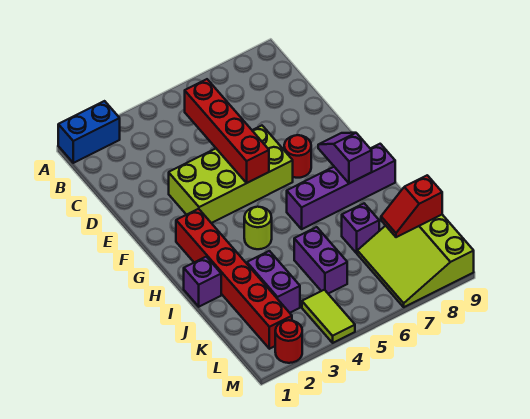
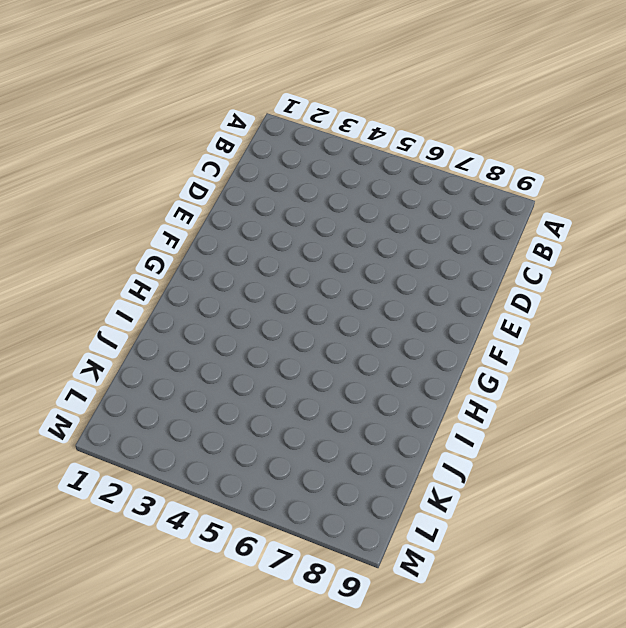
none -> blue 1x2 brick [58,101,120,163]
none -> lime 2x4 brick [169,126,293,223]
none -> red 1x1 round brick [284,135,311,178]

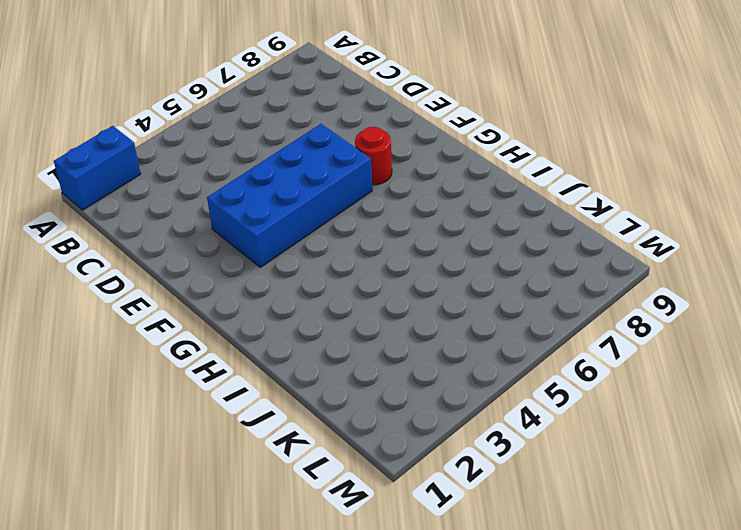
blue 2x4 brick [207,124,372,267] -> lime 2x4 brick [169,126,293,223]
none -> red 1x6 brick [176,209,292,349]
none -> lime 1x1 round brick [244,207,272,249]
none -> purple 1x4 brick [287,144,395,229]

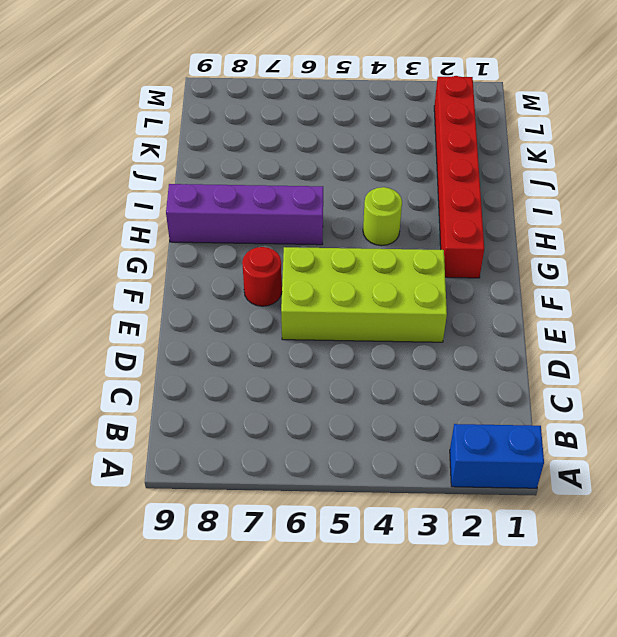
none -> purple 1x1 brick [184,257,221,307]
none -> purple 1x2 brick [247,251,300,313]
none -> purple 1x2 brick [294,227,347,294]

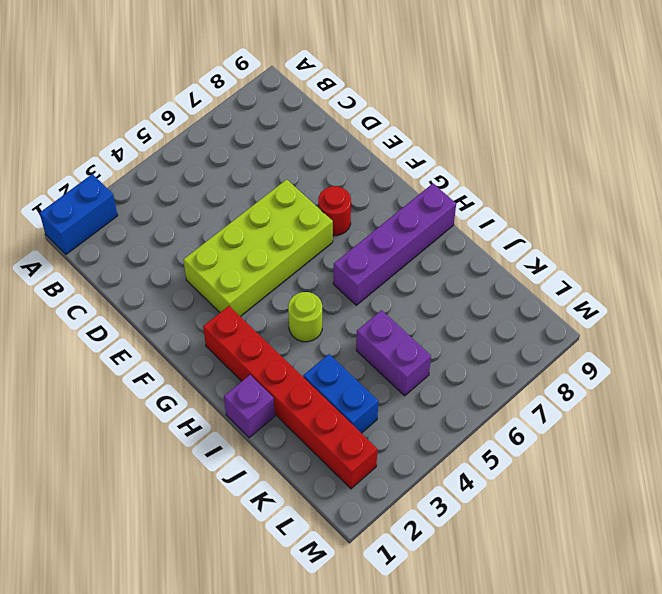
blue 1x2 brick [303,354,378,433] -> purple 1x2 brick [247,251,300,313]
none -> purple 1x1 brick [342,203,379,253]
none -> lime 3x3 slope [357,215,474,307]
none -> lime 1x2 tile [302,290,355,343]

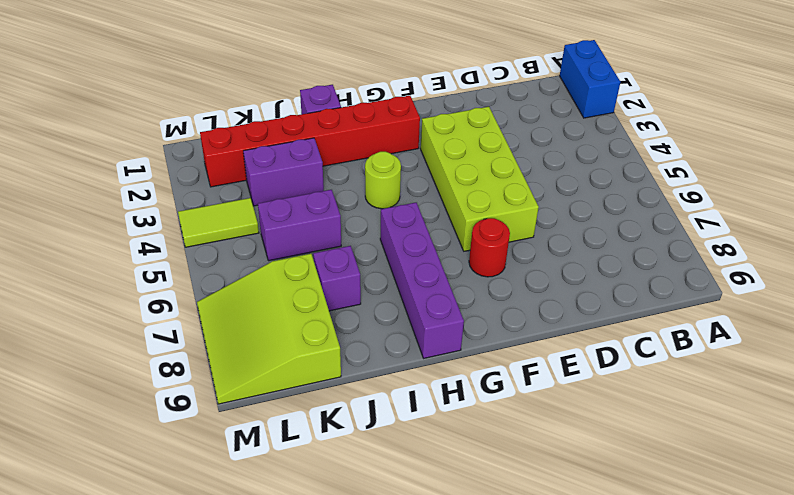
lime 3x3 slope [197,254,341,404] -> lime 3x3 slope turned to [357,215,474,307]
none -> red 1x1 round brick [275,320,302,363]
none -> red 1x4 brick [185,79,269,183]
none -> purple 1x2 slope [318,133,372,183]

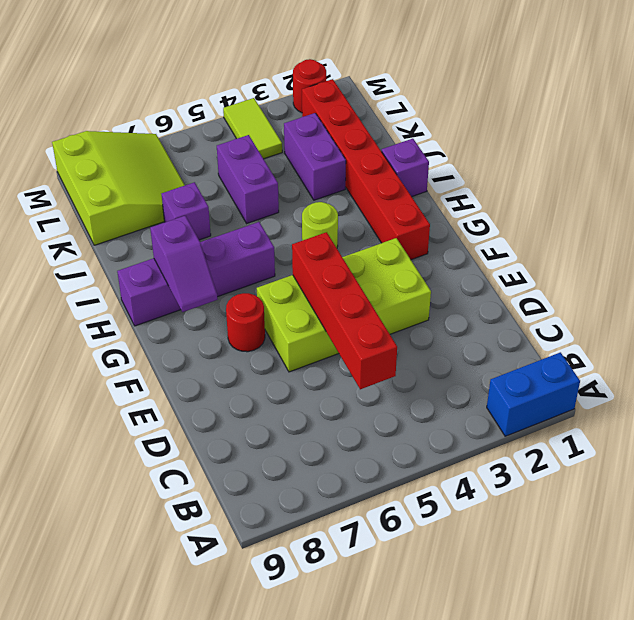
none -> red 1x2 slope [381,175,442,237]

